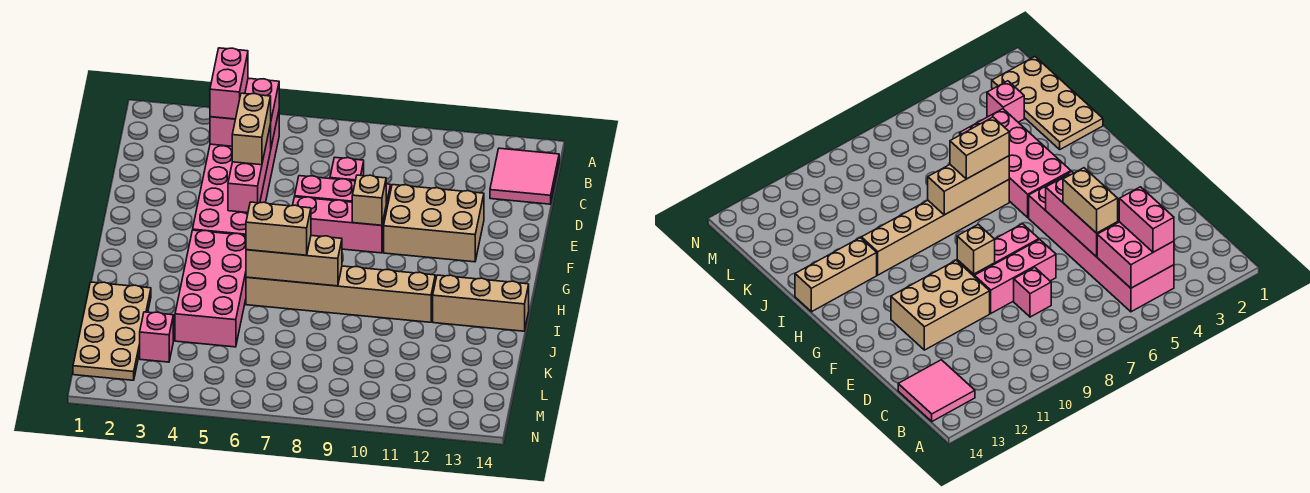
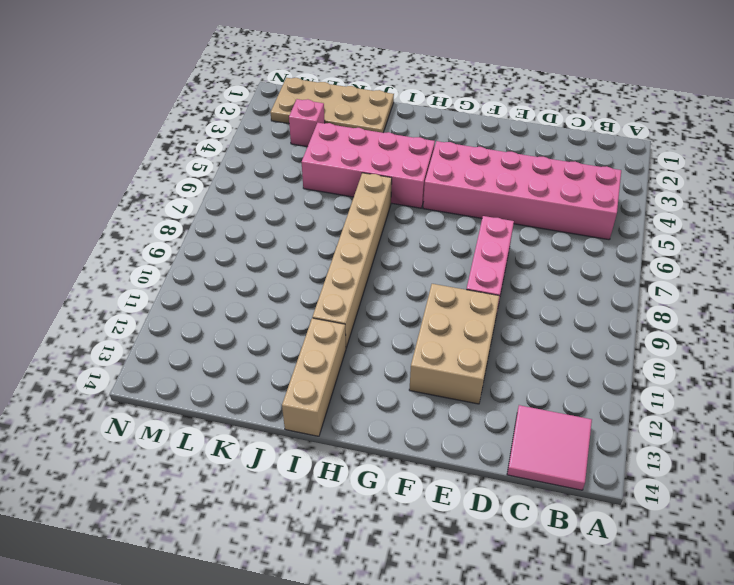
none -> pink 1x1 brick [330,157,364,181]
none -> pink 1x3 brick [293,197,386,253]
none -> pink 2x2 brick [210,78,279,146]

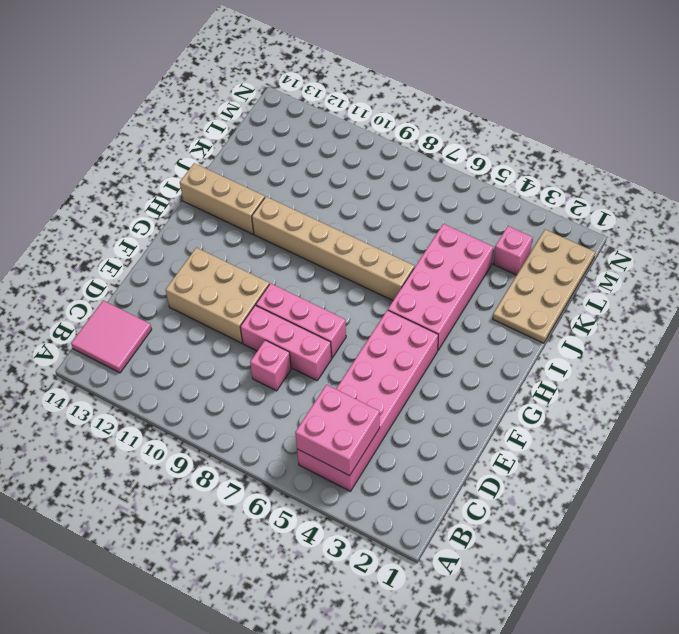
none -> pink 1x3 brick [228,124,271,213]
none -> tan 1x1 brick [352,175,386,225]
none -> tan 1x3 brick [246,236,342,286]

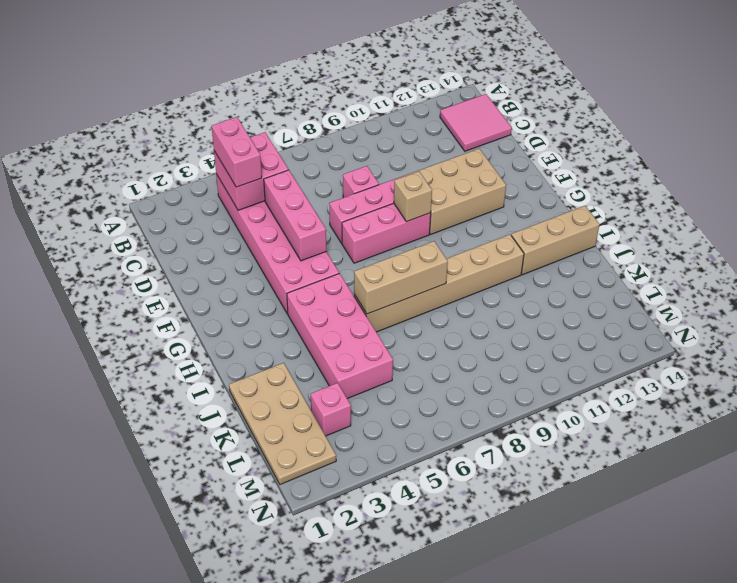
none -> tan 1x2 brick [232,93,271,165]
none -> tan 1x2 brick [246,202,311,255]

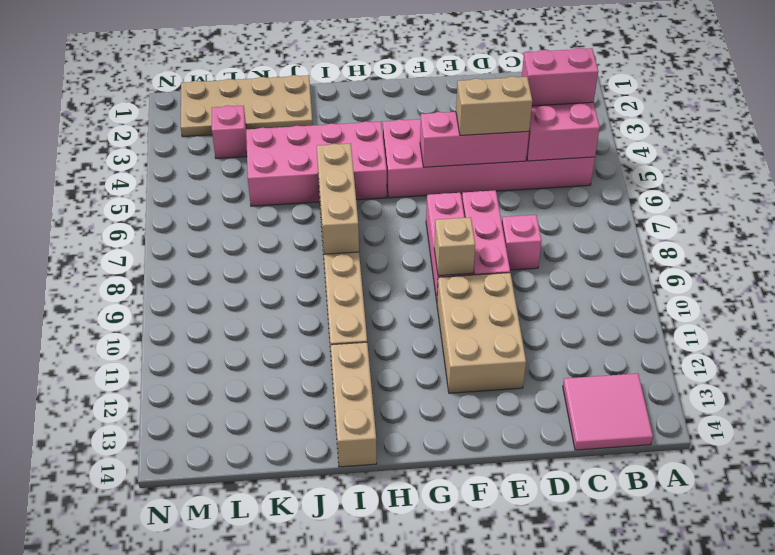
none -> tan 1x2 brick [246,202,311,255]

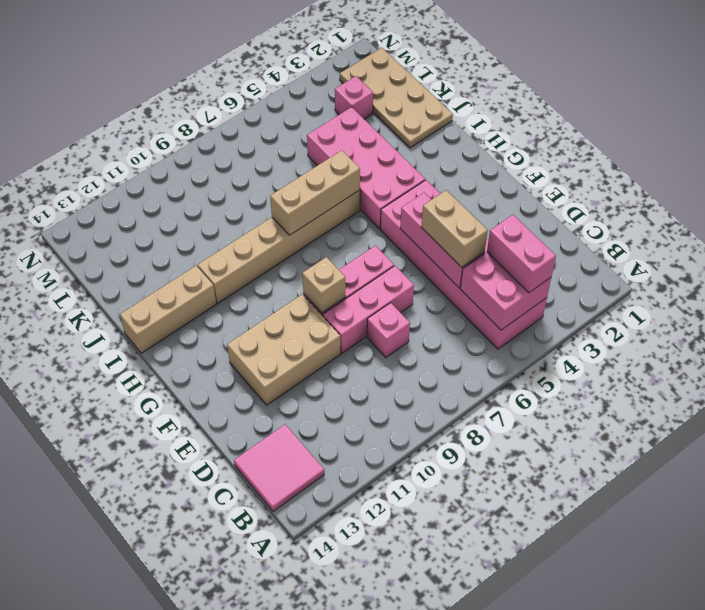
none -> tan 1x2 brick [246,202,311,255]

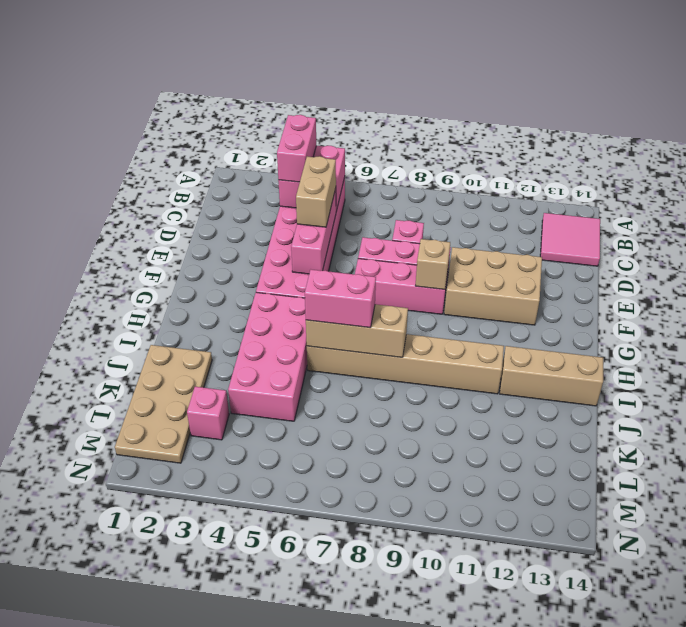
pink 1x2 brick [305,270,376,328] -> tan 1x2 brick [246,202,311,255]

